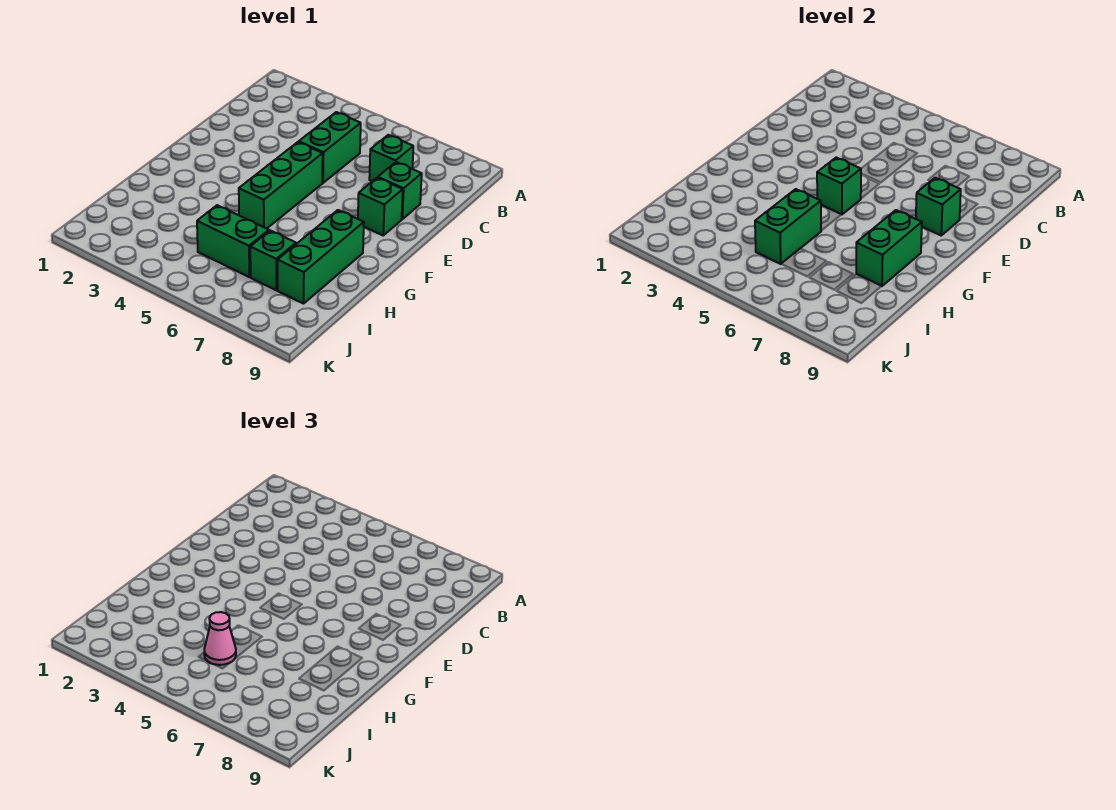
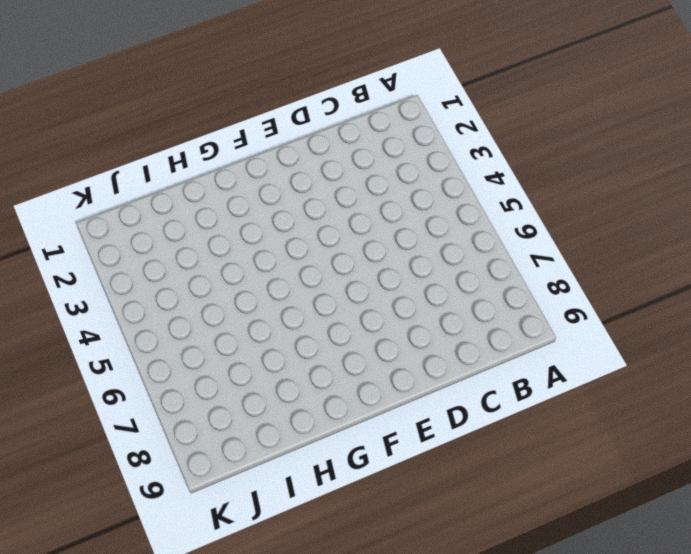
none -> green 1x2 brick [299,112,361,183]
none -> green 1x1 brick [369,135,413,181]
none -> green 1x1 brick [378,162,422,219]

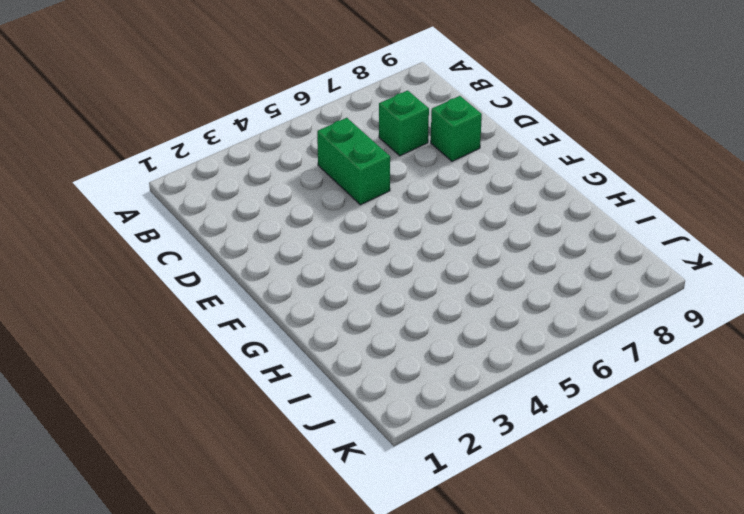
none -> green 1x3 brick [239,142,323,229]
none -> green 1x1 brick [358,178,403,235]
none -> green 1x3 brick [278,210,364,304]

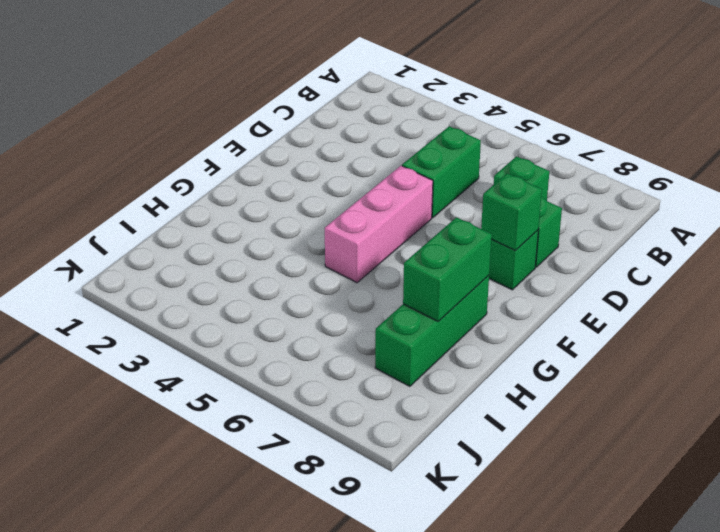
pink 1x3 brick [325,166,433,283] -> green 1x3 brick [239,142,323,229]
none -> green 1x2 brick [197,205,269,277]
none -> green 1x1 brick [250,230,296,290]
none -> green 1x1 brick [817,157,861,215]

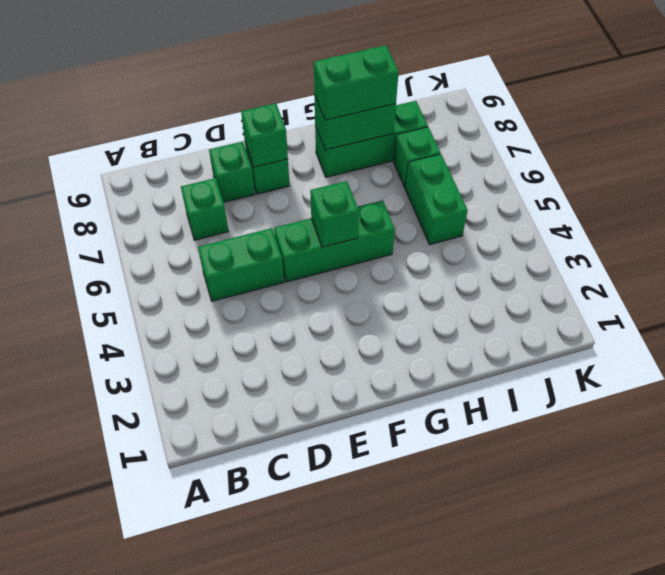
green 1x2 brick [314,45,399,120] -> green 1x2 brick moved to [755,189,821,264]
none -> pink 1x1 cone [204,612,236,665]

